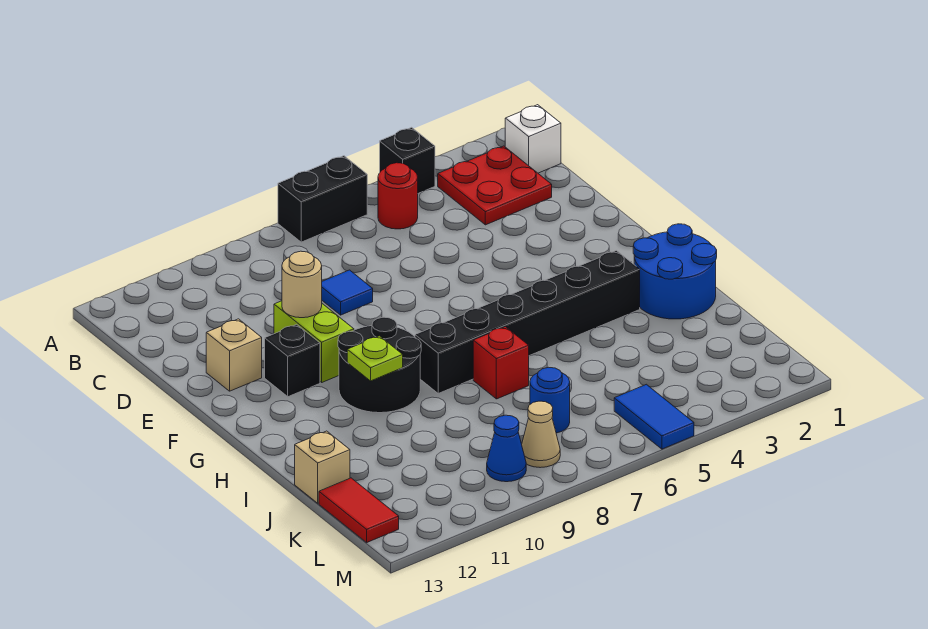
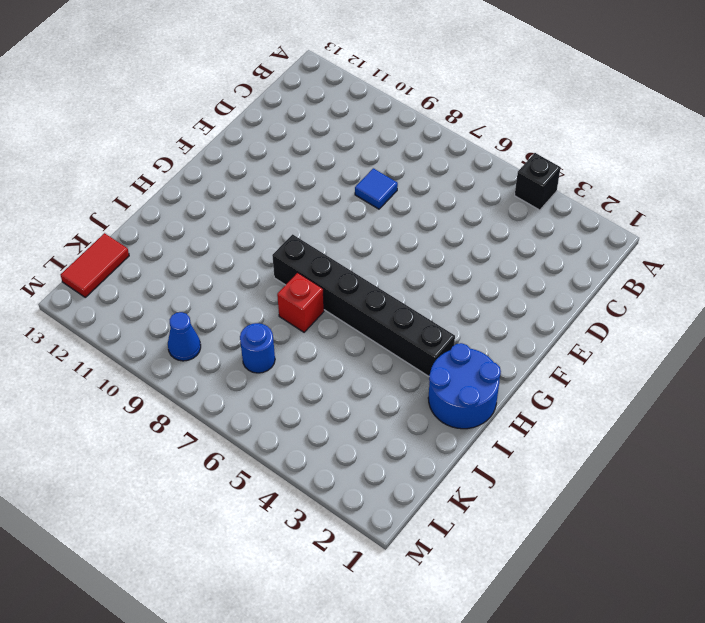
none -> black 1x2 brick [278,156,367,242]
none -> white 1x1 brick [505,105,561,173]
none -> red 2x2 plate [438,146,552,225]

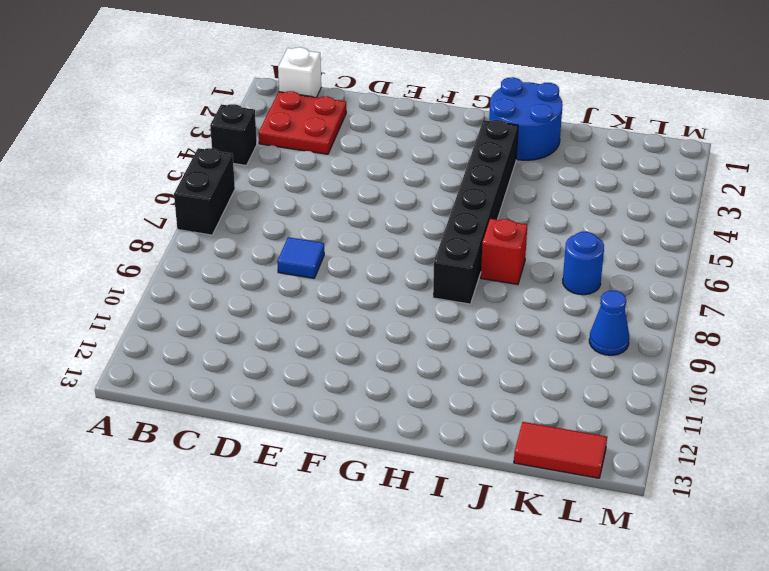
none -> red 1x1 round brick [378,163,418,229]
none -> lime 1x2 brick [274,301,354,382]
none -> tan 1x1 brick [206,319,262,391]

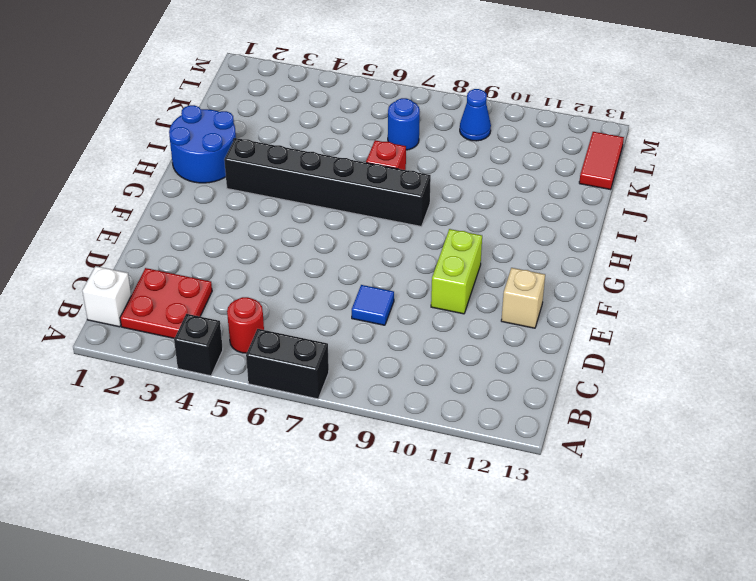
none -> black 1x1 brick [265,324,320,397]
none -> black 2x2 round brick [338,317,421,413]
none -> tan 1x1 brick [295,431,350,503]

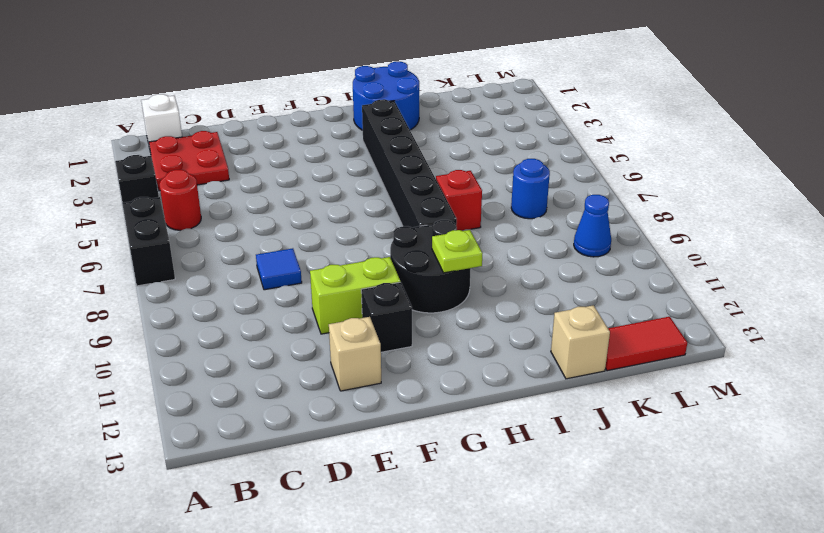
none -> blue 1x2 tile [614,384,694,449]
none -> tan 1x1 cone [522,401,560,468]
none -> tan 1x1 round brick [282,251,322,318]

